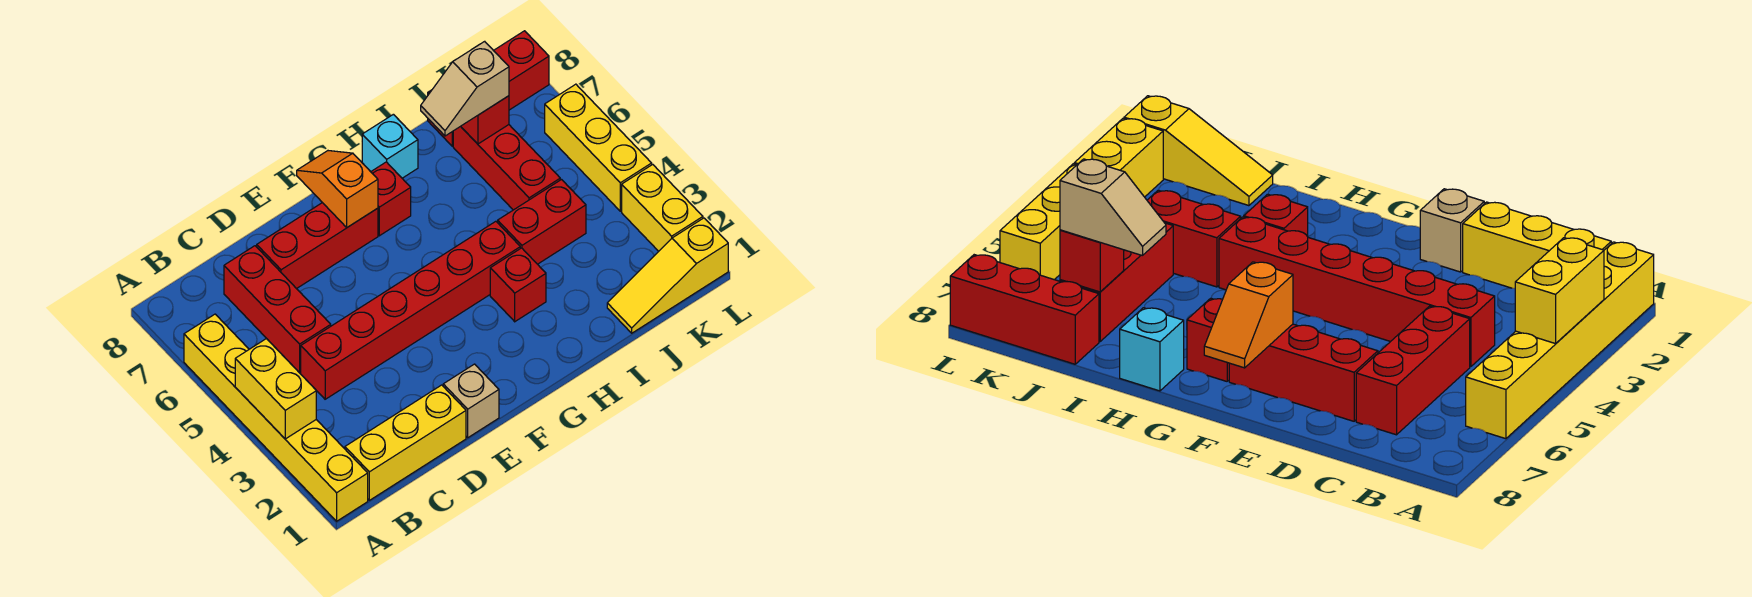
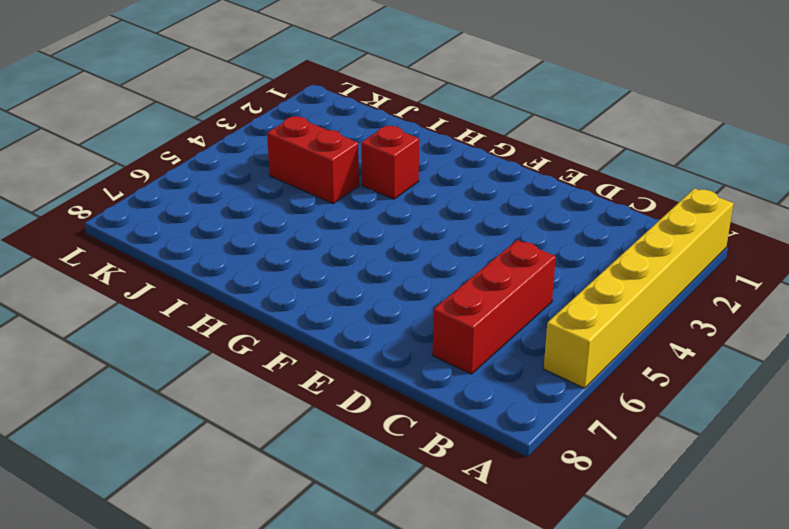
none -> yellow 1x3 brick [345,385,466,500]
none -> red 1x6 brick [301,221,520,399]
none -> red 1x3 brick [257,203,378,289]

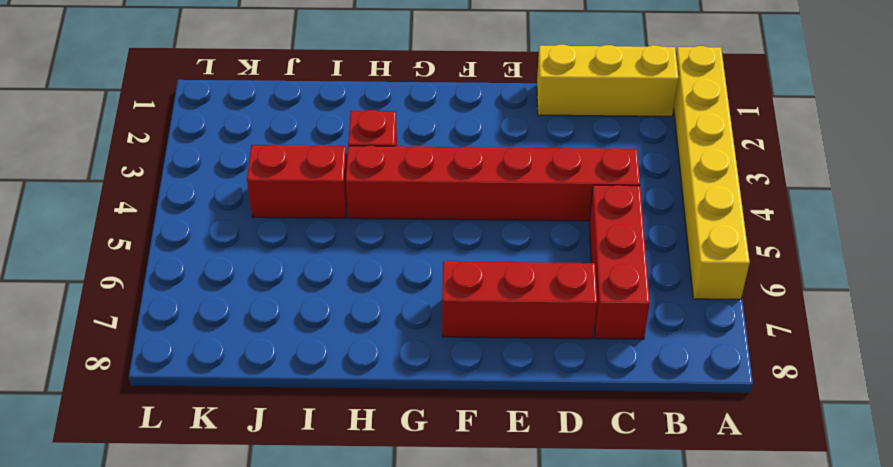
none -> tan 1x1 brick [443,364,499,438]
none -> red 1x1 brick [371,162,411,236]
none -> cyan 1x1 brick [362,114,418,178]

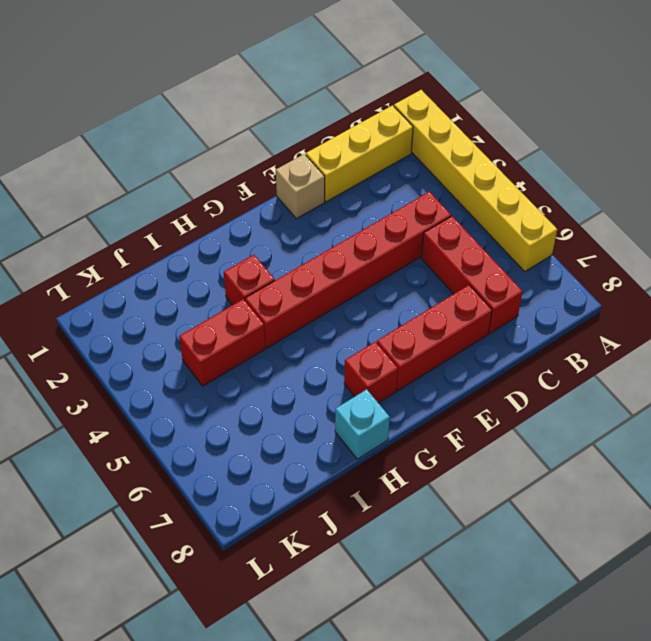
none -> yellow 1x3 slope [607,218,728,333]
none -> red 1x3 brick [453,125,560,210]
none -> red 1x3 brick [428,31,549,146]

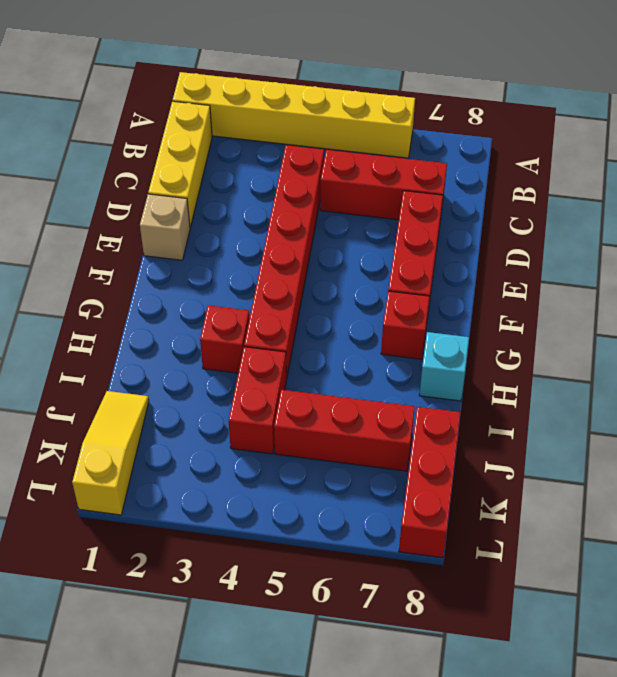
none -> yellow 1x2 brick [622,164,703,251]
none -> yellow 1x3 brick [545,84,652,211]
none -> yellow 1x2 brick [235,339,316,439]

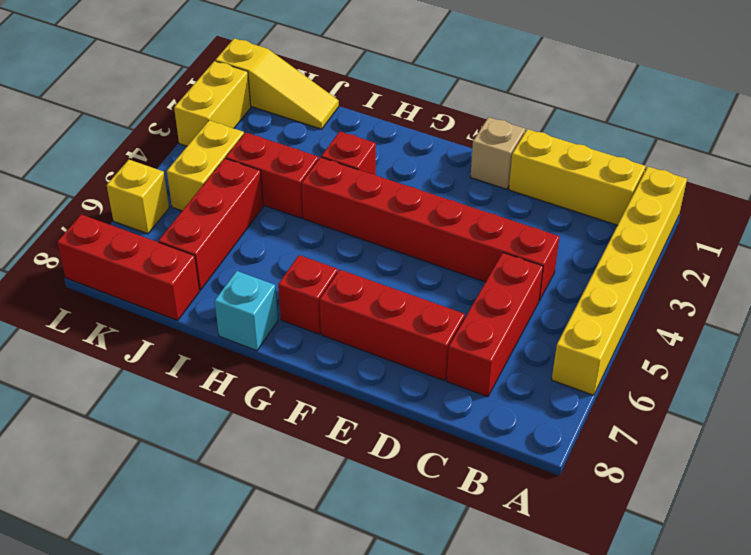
yellow 1x2 brick [167,120,244,211] -> yellow 1x2 brick moved to [235,339,316,439]
yellow 1x1 brick [107,160,169,234] -> yellow 1x3 brick [545,84,652,211]
none -> orange 1x2 slope [297,151,378,227]
none -> red 1x1 brick [461,96,509,144]
none -> tan 1x2 slope [421,41,509,136]

